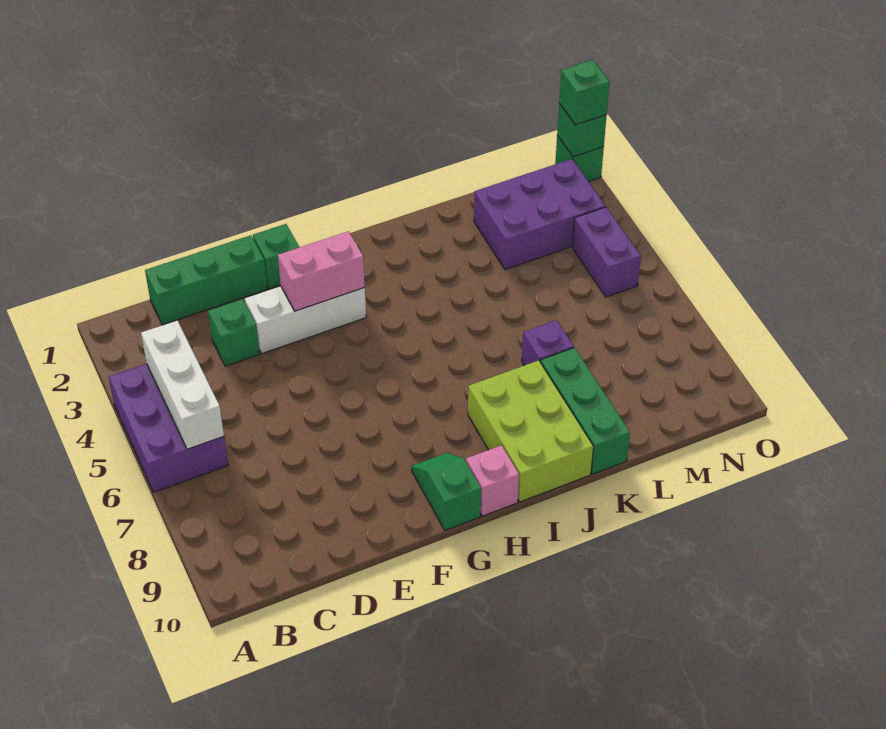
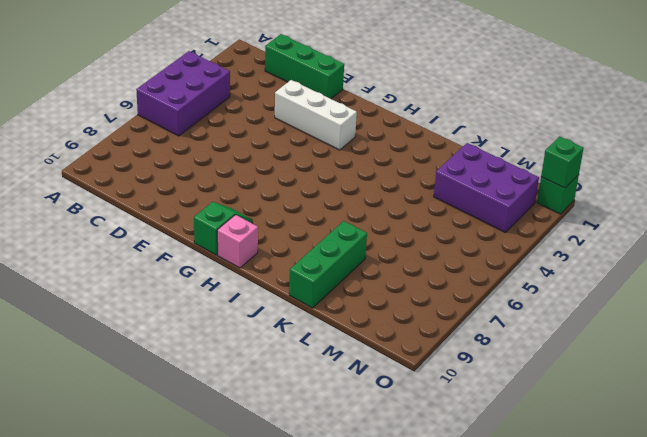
none -> green 1x1 brick [208,299,260,366]
none -> green 1x1 brick [253,224,300,289]
none -> lime 2x3 brick [468,360,594,502]

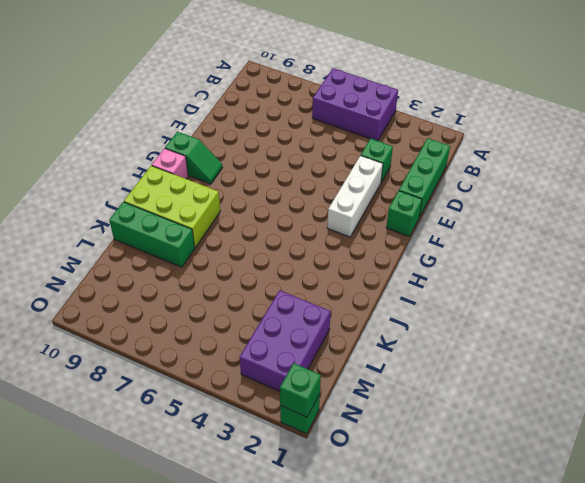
none -> purple 1x1 brick [522,320,574,366]
none -> purple 1x2 brick [572,207,641,297]
none -> white 1x3 brick [141,320,224,449]

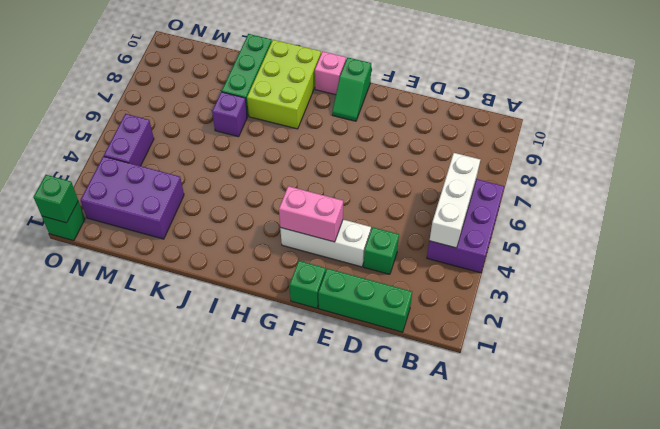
none -> green 1x1 brick [559,60,609,125]

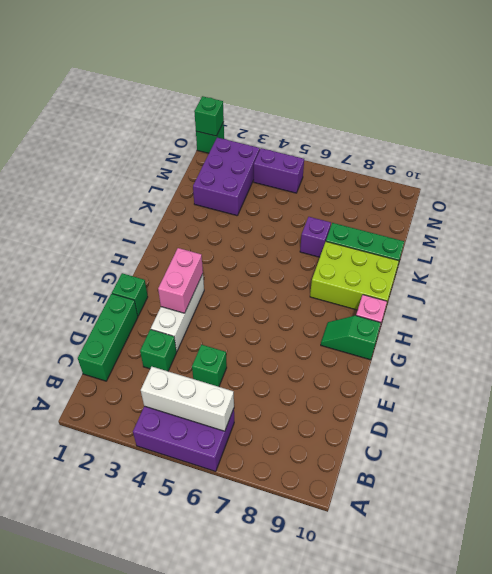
green 1x1 brick [192,345,227,387] -> green 1x1 brick moved to [559,60,609,125]

